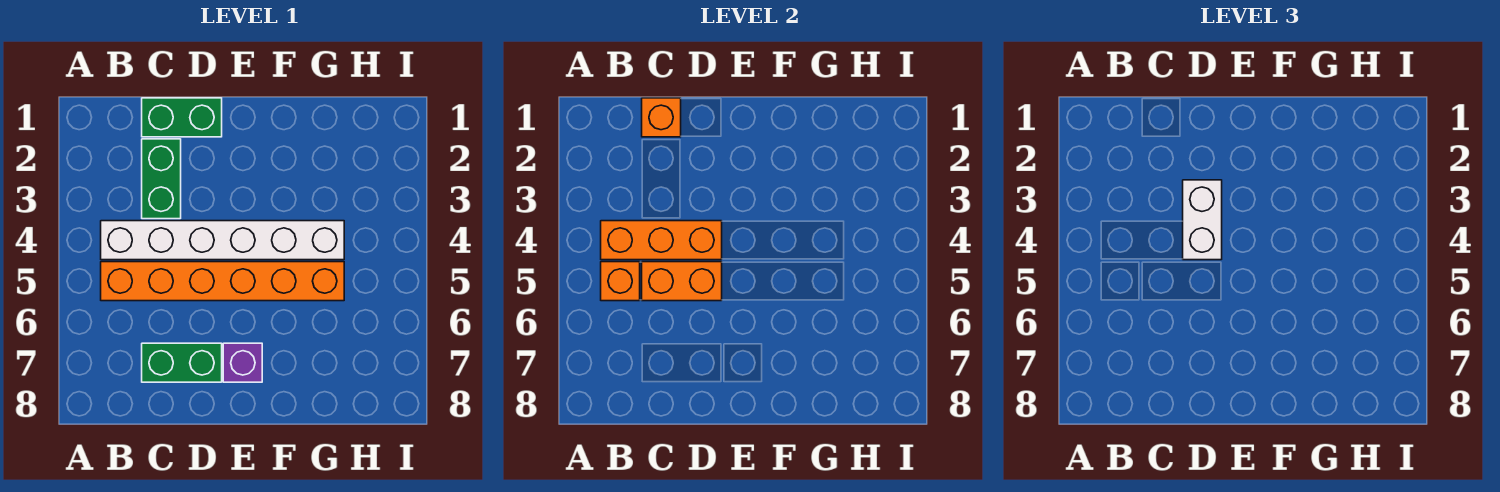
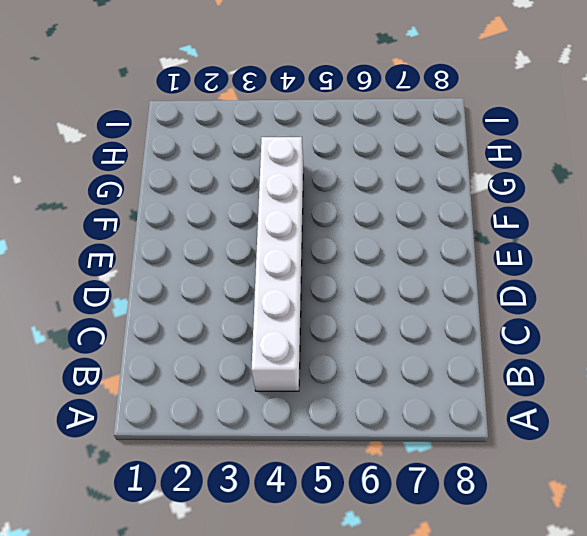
none -> orange 1x6 brick [101,262,344,301]
none -> green 1x2 brick [142,98,222,137]

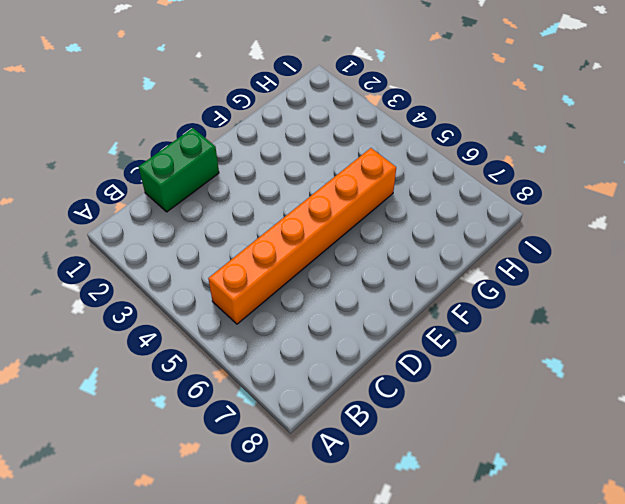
none -> white 1x6 brick [101,221,344,260]
none -> green 1x2 brick [142,139,181,219]

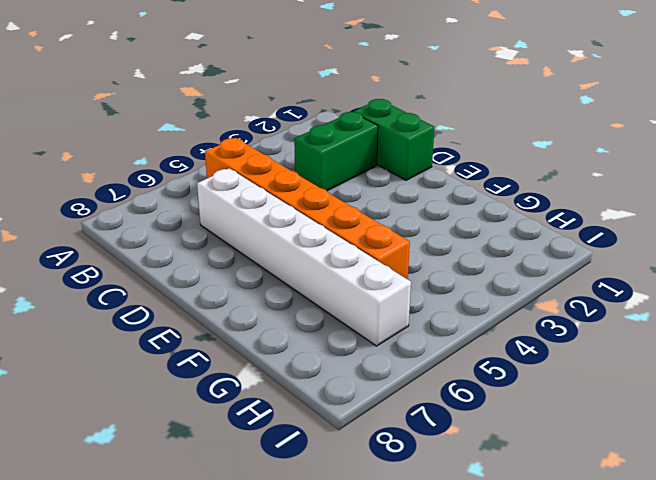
white 1x6 brick [197,168,411,346] -> white 1x6 brick moved to [101,221,344,260]
none -> green 1x2 brick [142,343,222,382]
none -> purple 1x1 brick [223,343,262,382]

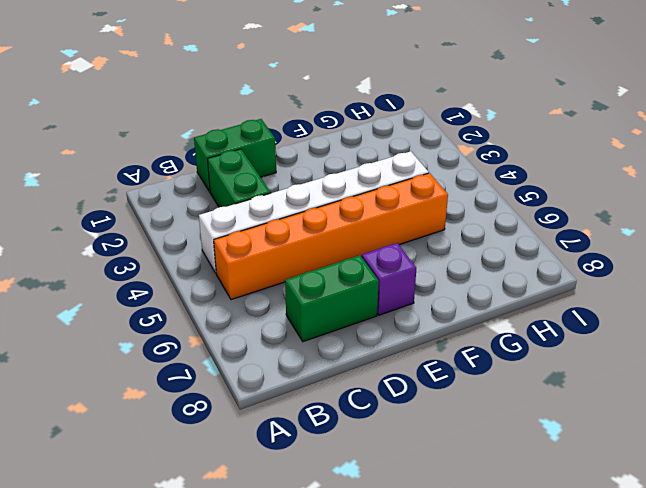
none -> orange 1x3 brick [601,221,722,260]
none -> orange 1x1 brick [601,262,640,301]

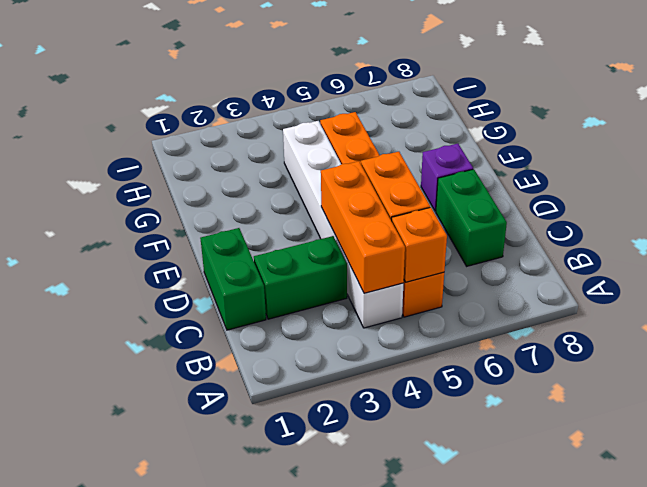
none -> orange 1x1 brick [642,98,681,137]
none -> white 1x2 brick [1183,180,1222,260]

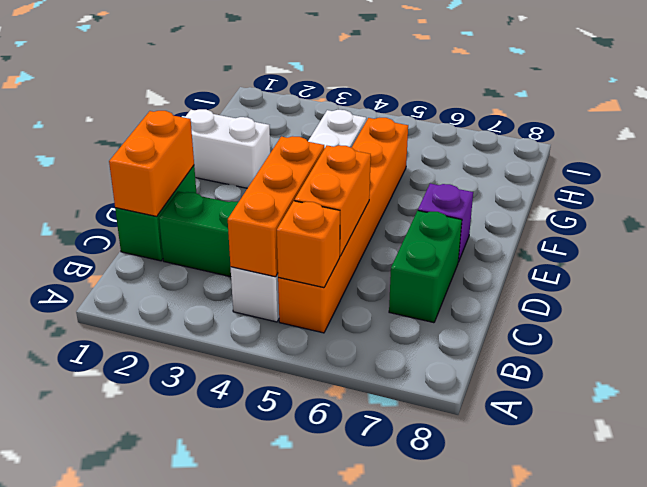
orange 1x2 brick [109,111,194,216] -> orange 1x1 brick [642,98,681,137]
white 1x2 brick [185,109,270,188] -> white 1x2 brick moved to [1183,180,1222,260]

